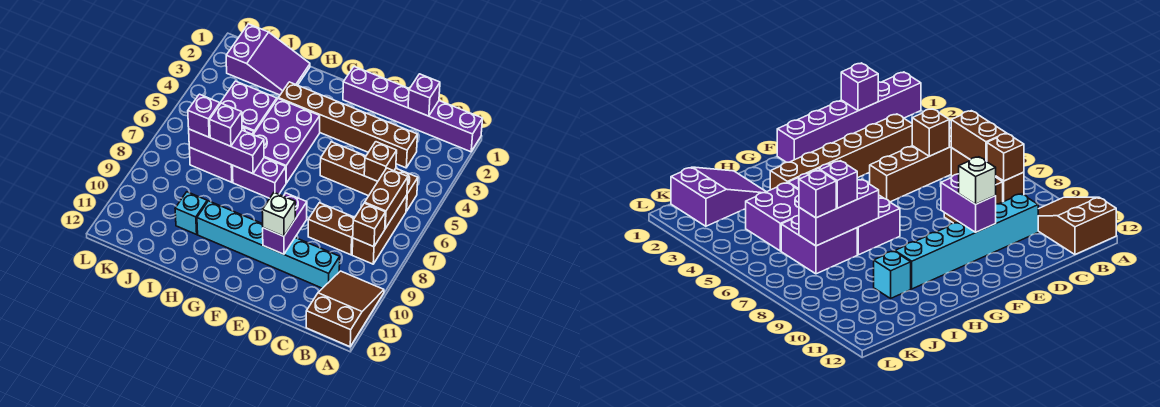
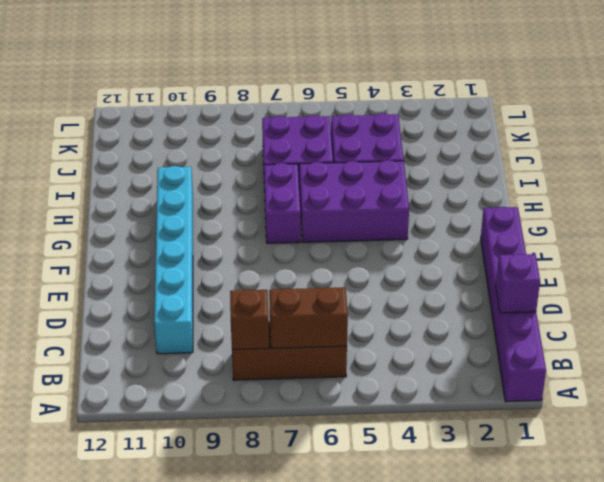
none -> brown 2x3 slope [306,271,384,347]
none -> brown 1x4 brick [320,142,418,211]
none -> brown 1x6 brick [278,82,418,168]

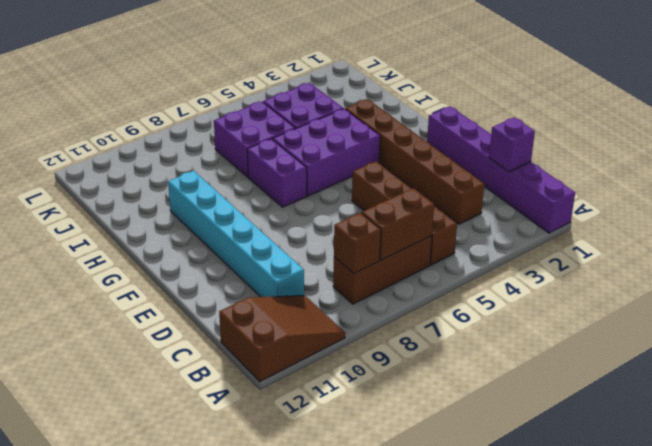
none -> brown 1x2 brick [308,203,355,255]
none -> purple 2x3 slope [226,24,310,95]
none -> cyan 1x1 brick [175,192,207,234]

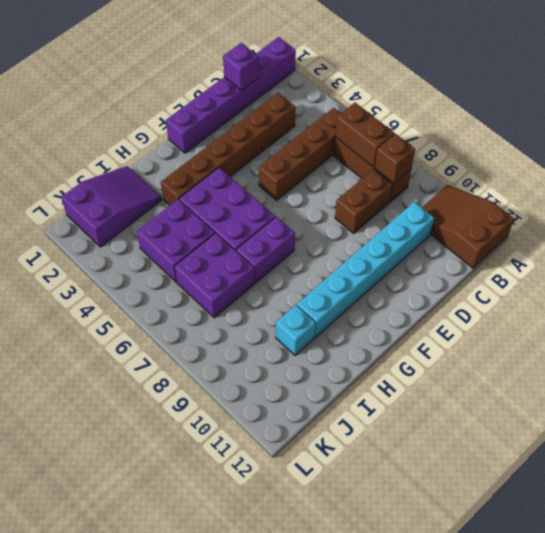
none -> brown 1x1 brick [364,142,397,181]
none -> purple 1x2 brick [263,193,307,254]
none -> purple 1x3 brick [189,129,264,174]

